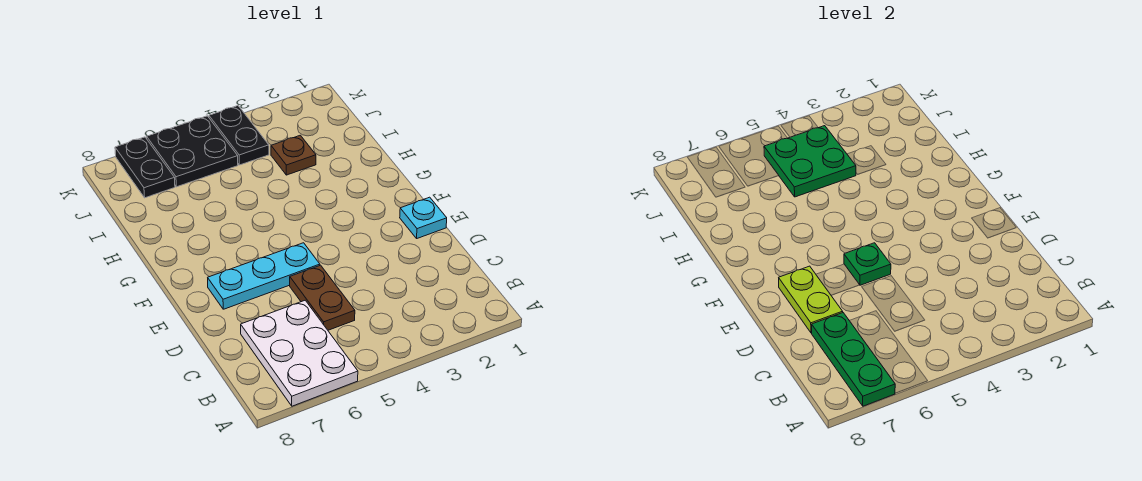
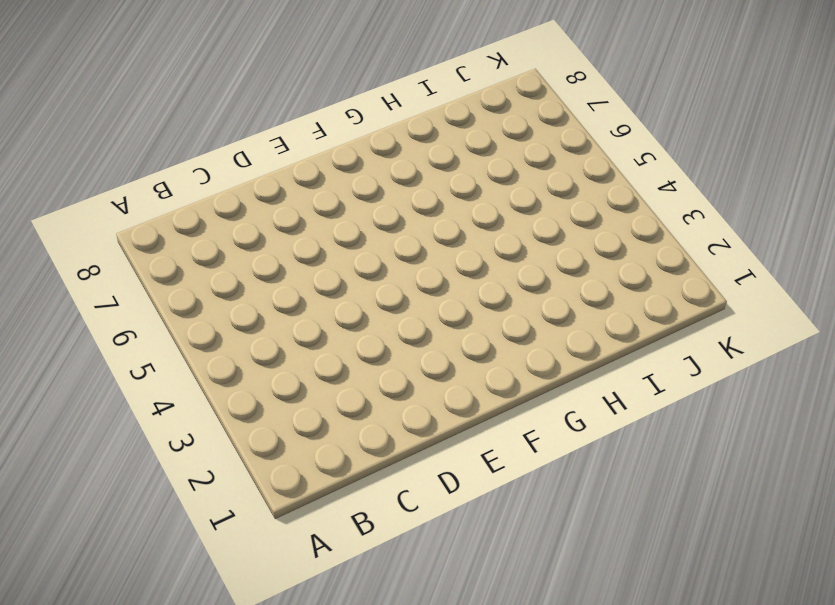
none -> white 2x3 plate [241,300,358,406]
none -> brown 1x2 plate [290,265,355,330]
none -> cyan 1x1 plate [400,197,447,238]

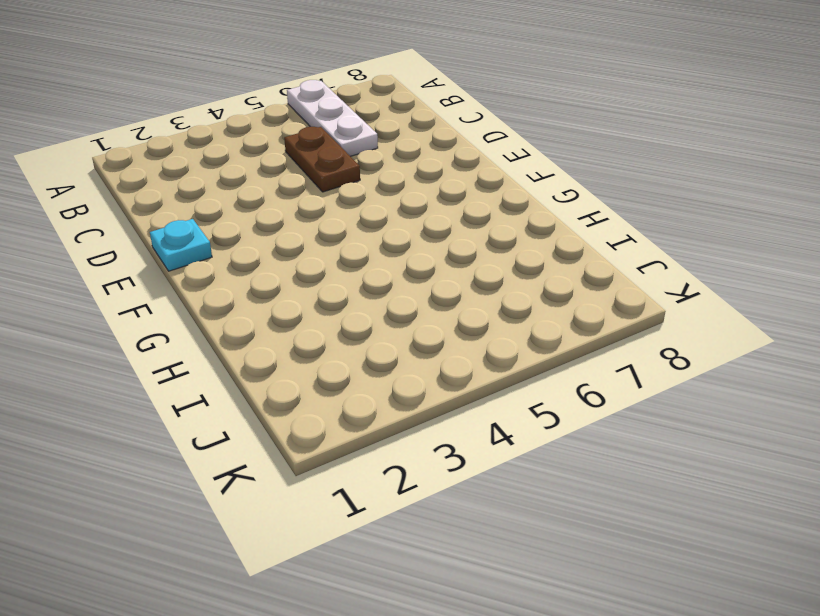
white 1x3 plate [287,80,378,156] -> white 2x3 plate [241,300,358,406]
none -> cyan 1x3 plate [208,243,320,309]
none -> brown 1x1 plate [271,135,316,175]
none -> black 1x2 plate [209,106,269,165]

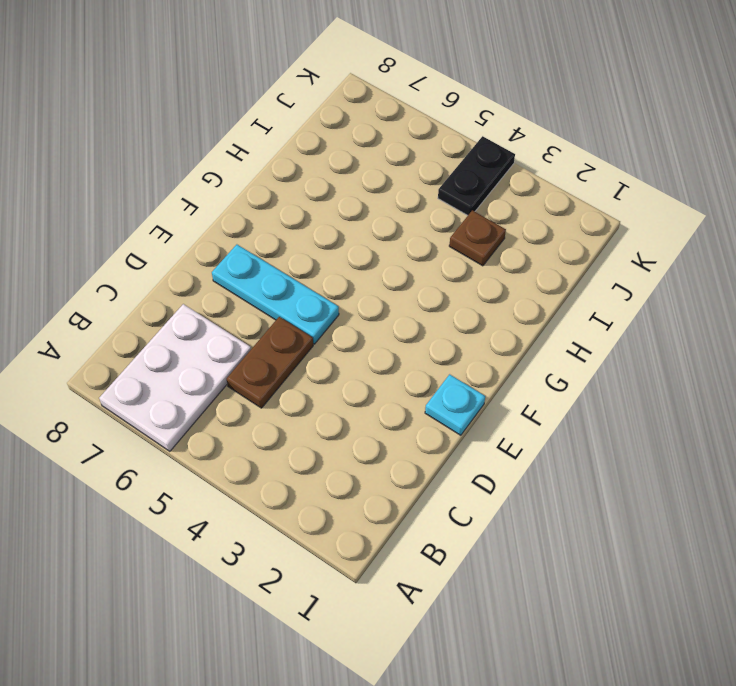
none -> black 2x2 plate [147,116,238,187]
none -> black 1x2 plate [115,137,175,198]
none -> green 1x3 plate [812,313,895,406]

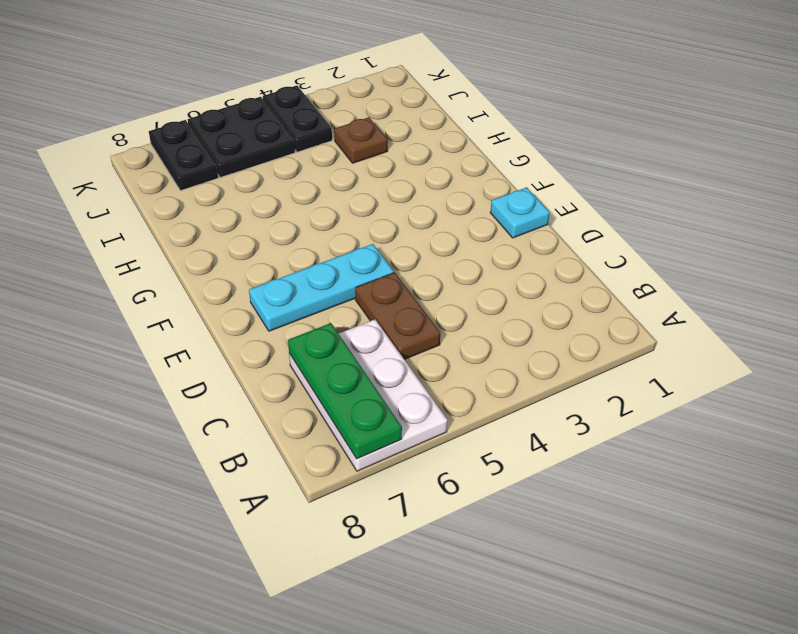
none -> lime 1x2 plate [779,266,843,333]
none -> green 1x1 plate [844,243,891,285]
none -> green 2x2 plate [764,126,856,197]

